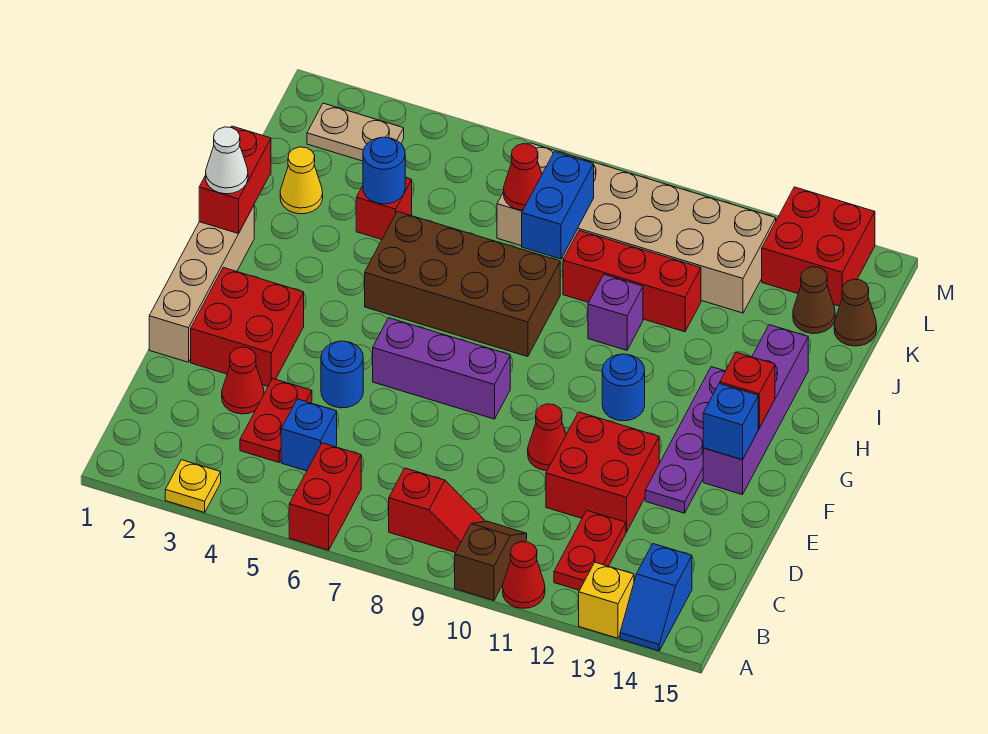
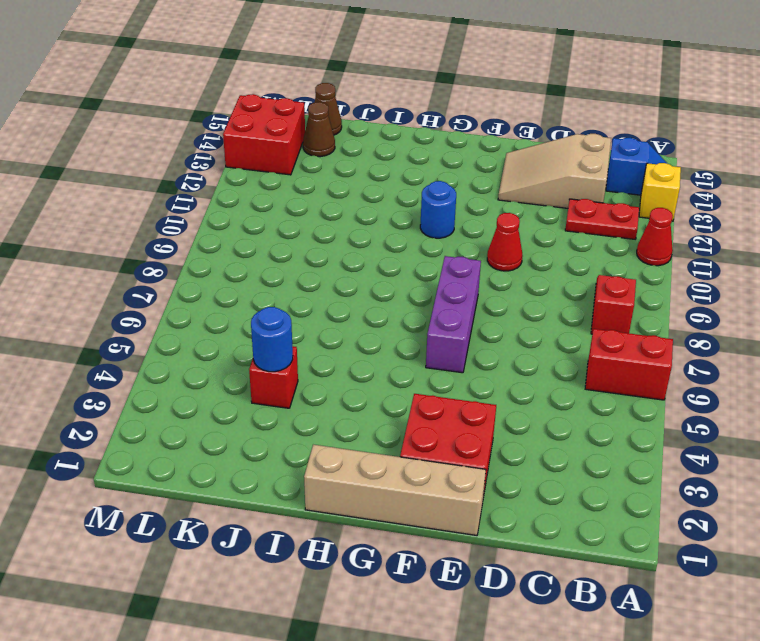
tan 2x3 slope [498,134,611,208] -> purple 1x4 plate [645,367,725,513]
none -> yellow 1x1 plate [165,460,221,512]
none -> brown 1x2 slope [455,521,527,601]
none -> red 1x2 plate [240,379,312,462]
none -> blue 1x1 brick [281,399,337,471]

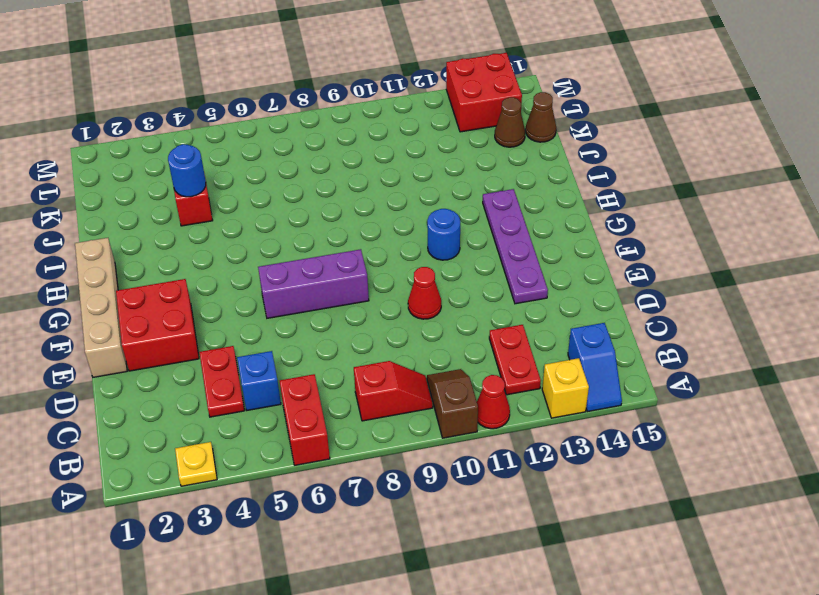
none -> red 1x1 cone [222,347,264,414]
none -> red 2x2 brick [546,412,659,532]
none -> blue 1x1 round brick [321,341,363,408]
none -> purple 1x4 brick [703,325,808,495]

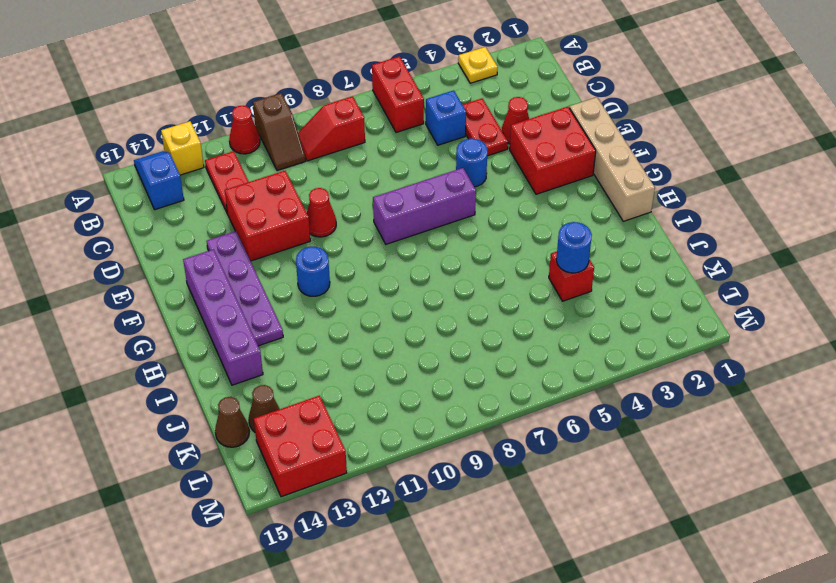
none -> brown 2x4 brick [365,211,560,357]
none -> purple 1x1 brick [588,274,643,350]
none -> yellow 1x1 cone [280,147,323,214]
none -> red 1x3 brick [563,231,701,332]

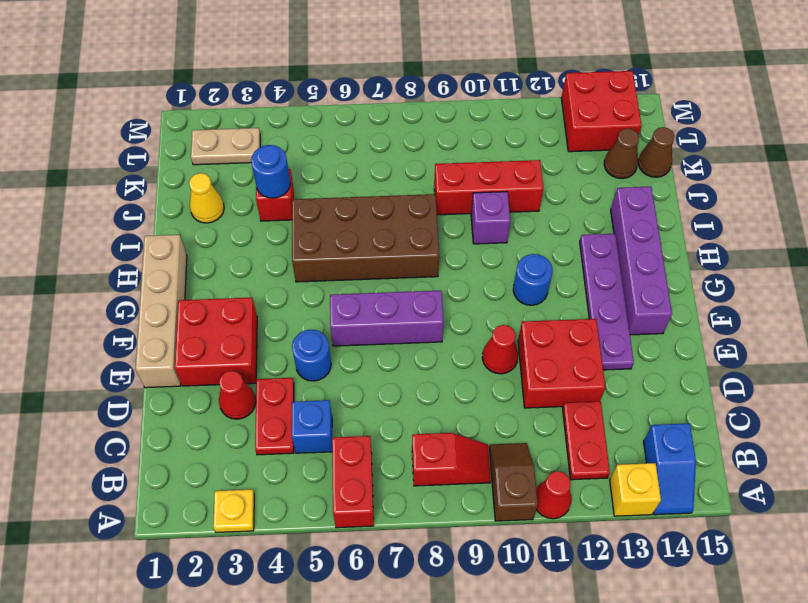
none -> tan 2x6 brick [497,143,776,313]
none -> blue 1x1 brick [703,383,758,460]
none -> red 1x1 brick [720,352,775,428]
none -> red 1x2 brick [199,126,271,234]

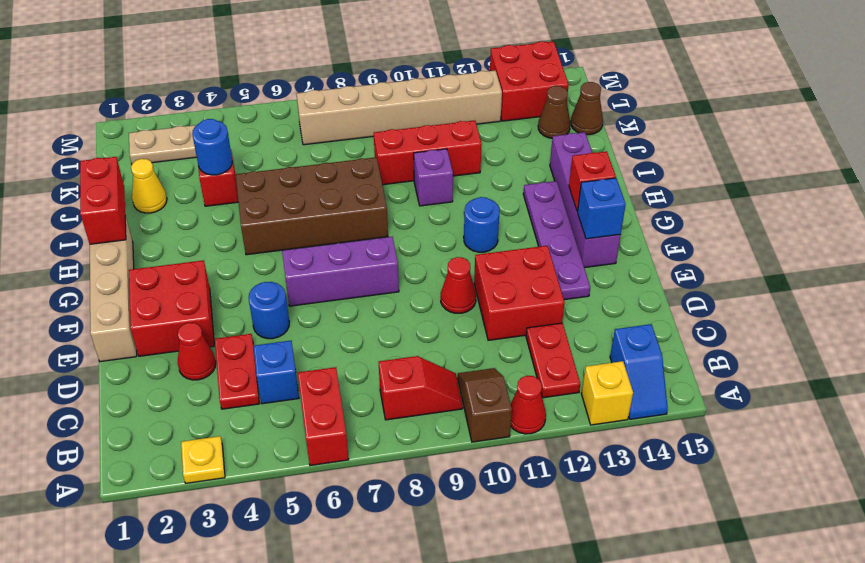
tan 1x6 brick [296,71,502,145] -> tan 2x6 brick [497,143,776,313]
none -> blue 1x2 brick [522,152,594,259]
none -> red 1x1 cone [504,144,542,210]
none -> white 1x1 cone [206,127,248,194]

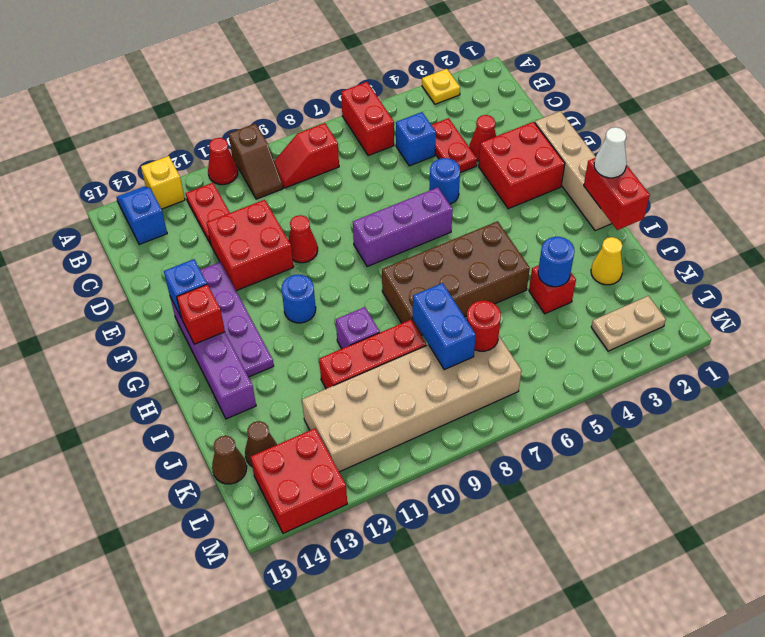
red 1x1 round brick [466,301,501,351] -> red 1x1 cone [504,144,542,210]

